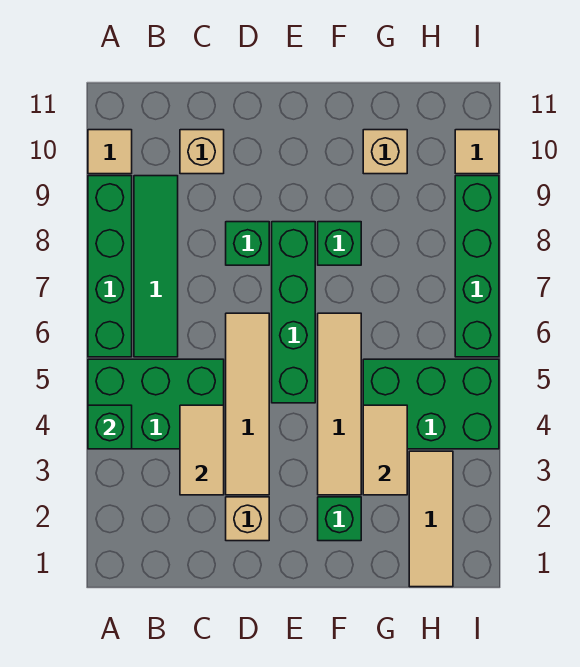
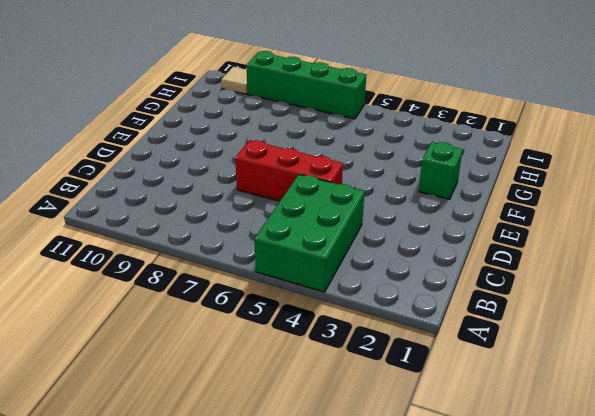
red 1x3 brick [235,140,343,201] -> tan 1x4 tile [226,313,269,495]
none -> green 1x4 brick [88,176,132,357]
none -> tan 1x1 tile [88,130,132,174]
none -> green 1x4 tile [134,176,178,357]

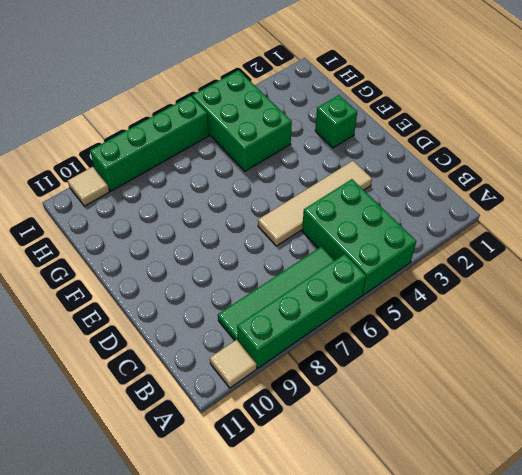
none -> tan 1x1 brick [180,130,224,174]
none -> tan 1x1 brick [226,497,269,541]
none -> green 1x1 brick [226,222,269,265]

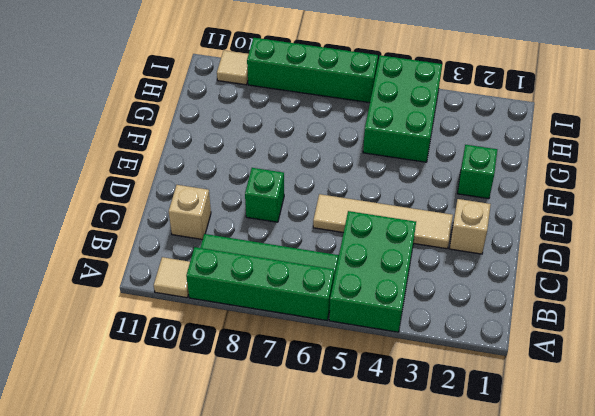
none -> green 1x4 brick [272,222,315,403]
none -> tan 1x4 tile [318,313,361,495]
none -> green 1x1 brick [318,222,361,265]

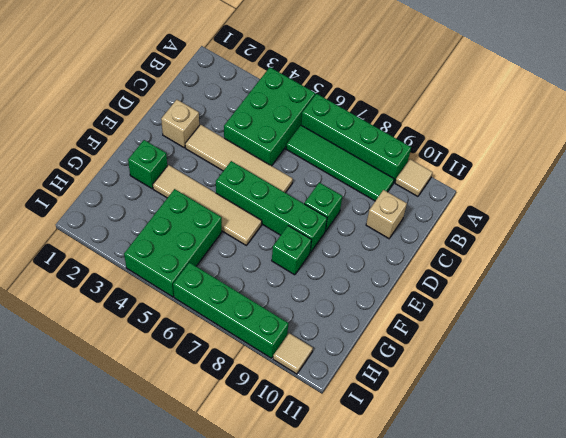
none -> tan 1x1 brick [363,130,407,174]
none -> tan 1x3 tile [409,451,453,587]
none -> green 1x1 brick [88,405,132,449]

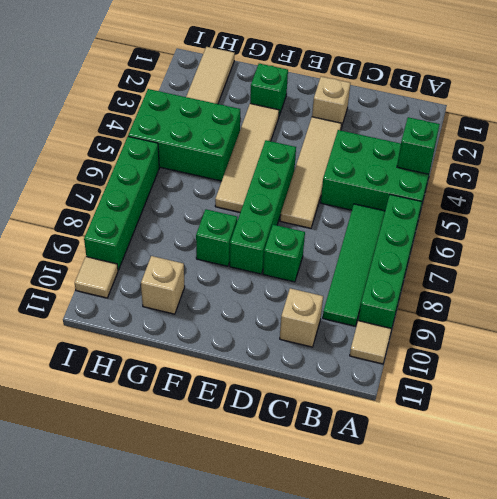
none -> tan 1x2 tile [180,405,224,495]
none -> tan 1x2 tile [363,405,407,495]

